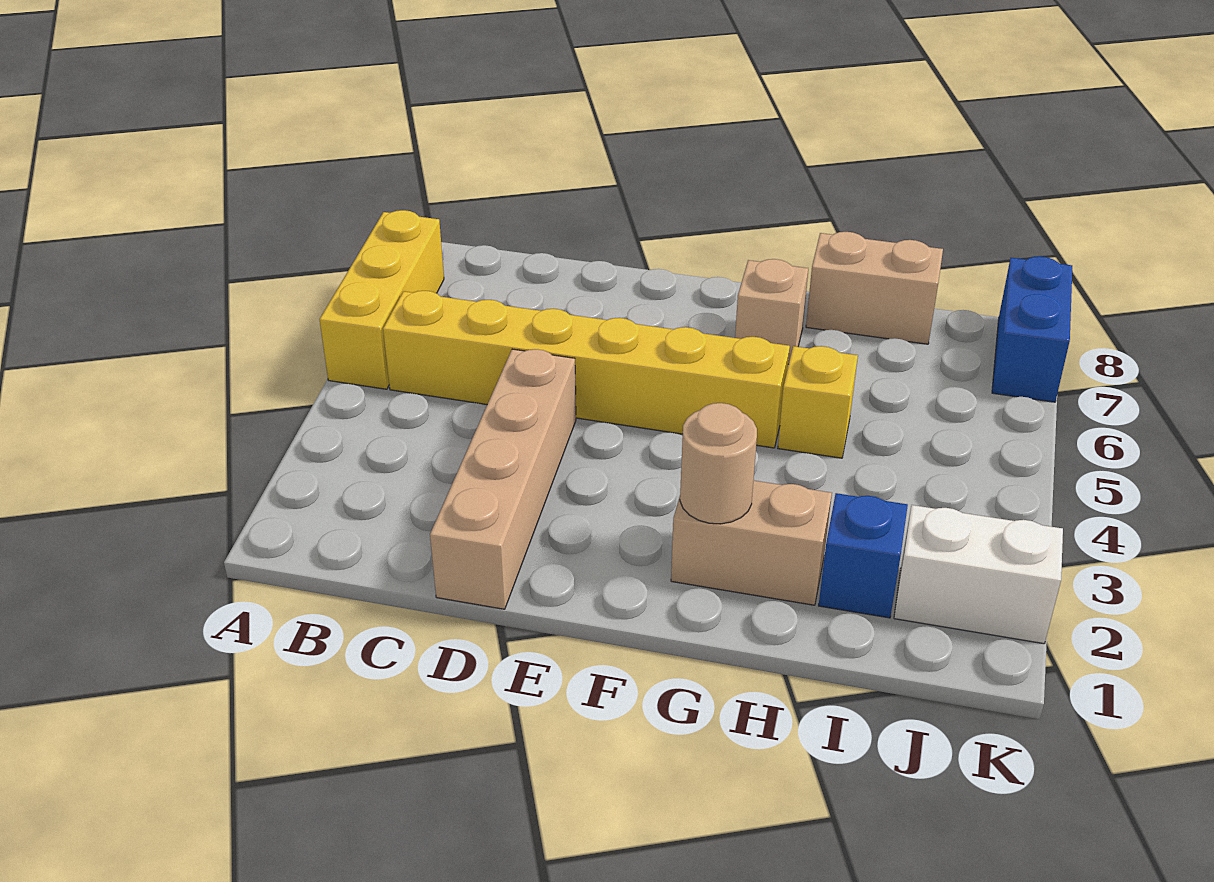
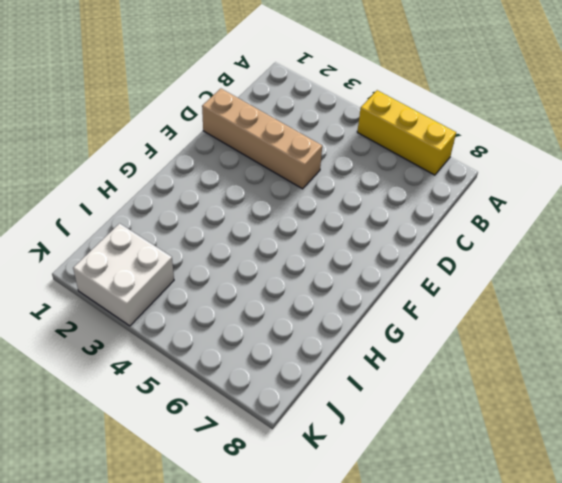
white 2x2 brick [73,223,174,326] -> white 1x2 brick [894,505,1063,644]
none -> yellow 1x6 brick [383,291,790,448]
none -> tan 1x2 brick [671,480,832,605]

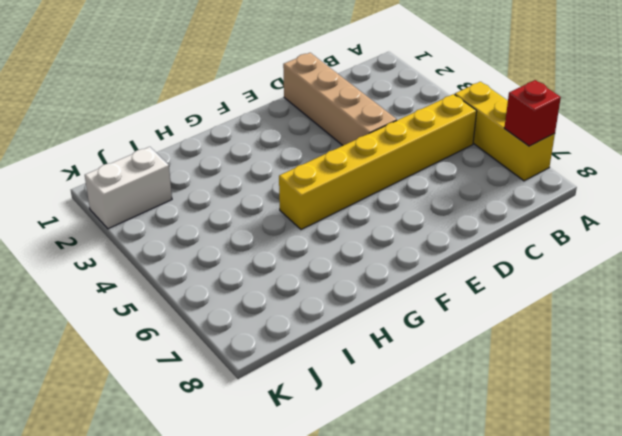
red 1x1 brick [504,80,561,146] -> none
none -> tan 1x2 brick [671,480,832,605]
none -> tan 1x1 brick [735,259,808,364]

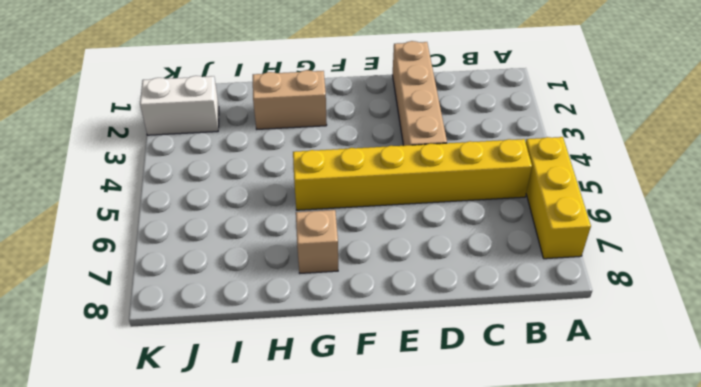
none -> yellow 1x1 brick [778,346,858,458]
none -> tan 1x2 brick [806,232,943,344]

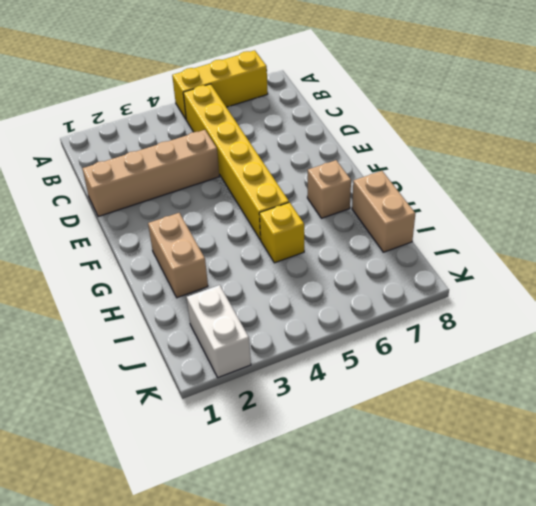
none -> blue 1x1 brick [819,493,908,618]
none -> blue 1x2 brick [992,256,1072,402]

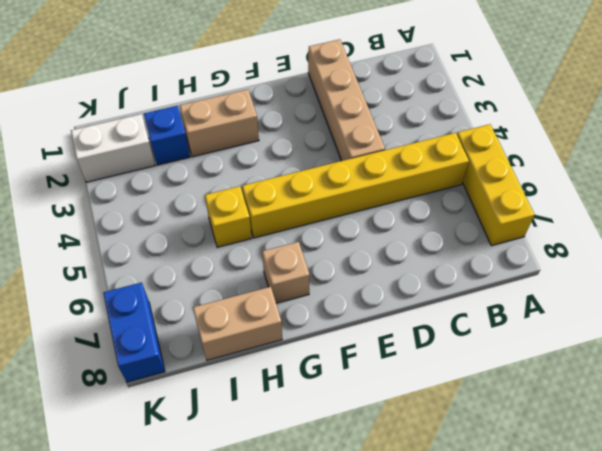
none -> tan 1x1 round brick [680,403,757,524]

